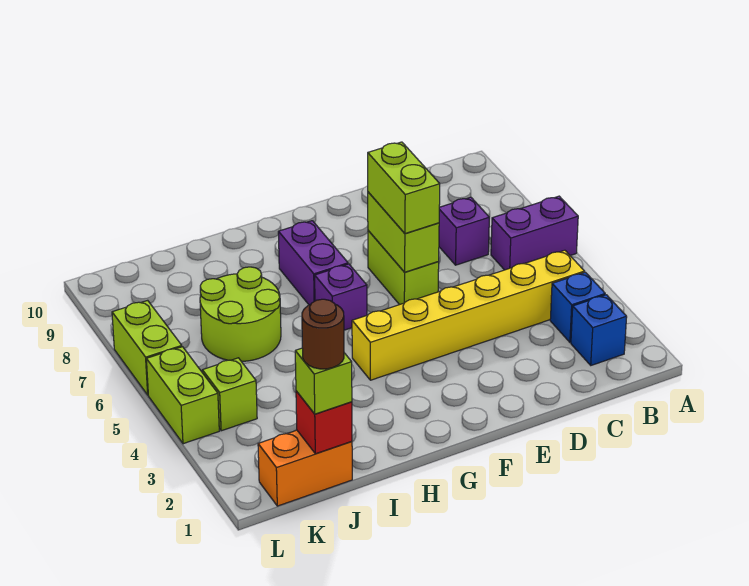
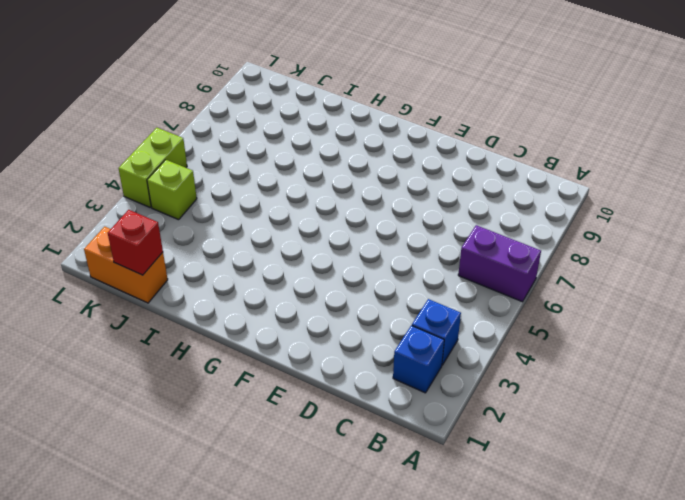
none -> yellow 1x6 brick [352,250,584,380]
none -> purple 1x1 brick [439,197,489,265]
none -> lime 1x2 brick [368,231,439,305]

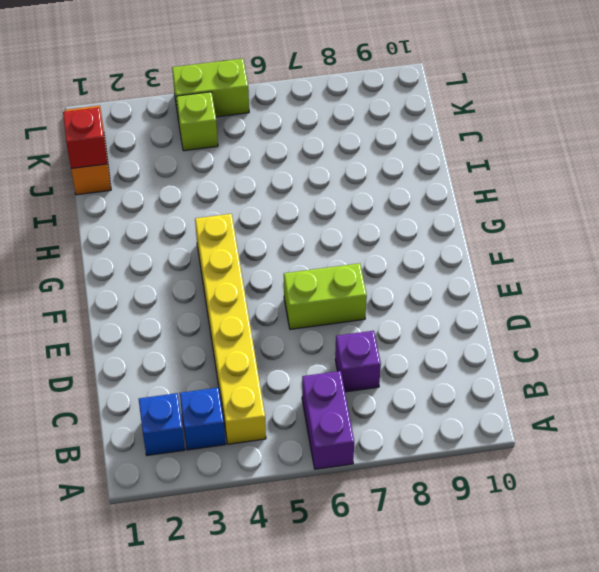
none -> purple 1x1 brick [315,264,367,330]
none -> purple 1x2 brick [278,221,348,305]
none -> lime 2x2 round brick [200,267,281,361]

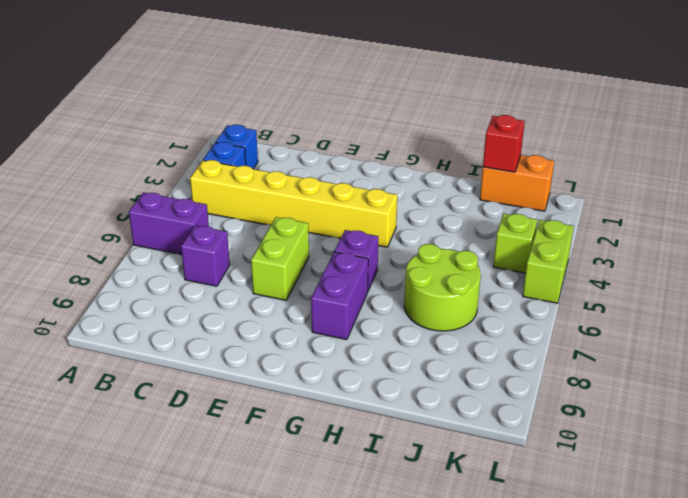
none -> lime 1x2 brick [112,300,182,395]
none -> lime 1x2 brick [368,192,439,272]
none -> lime 1x2 brick [368,142,440,234]

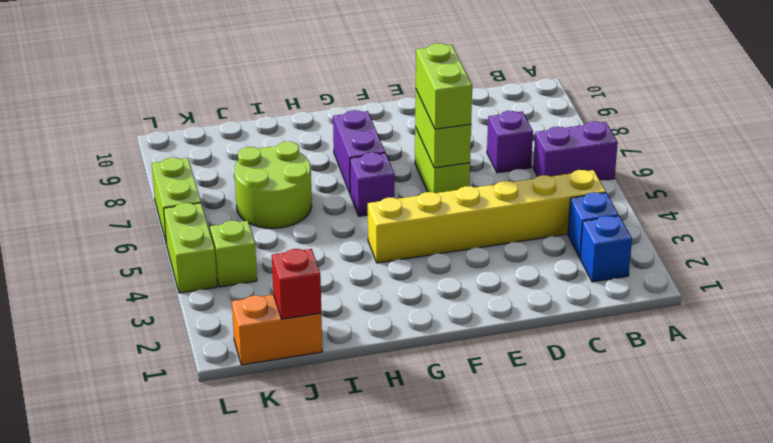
none -> lime 1x1 brick [295,348,352,414]
none -> brown 1x1 round brick [302,299,344,369]

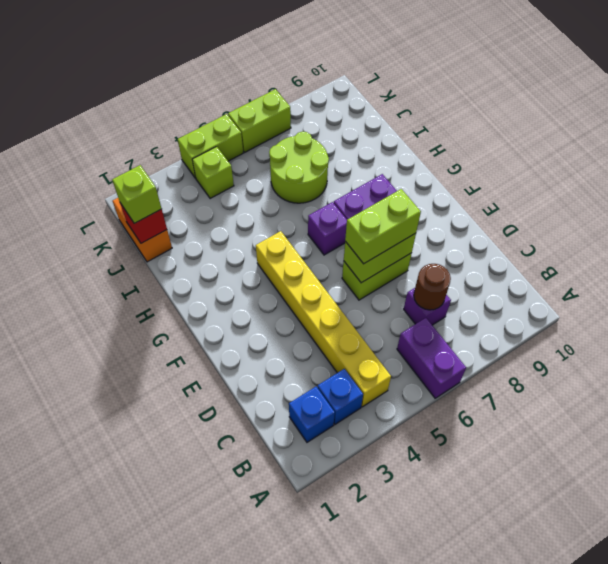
brown 1x1 round brick [414,264,451,310] -> brown 1x1 round brick moved to [302,299,344,369]

